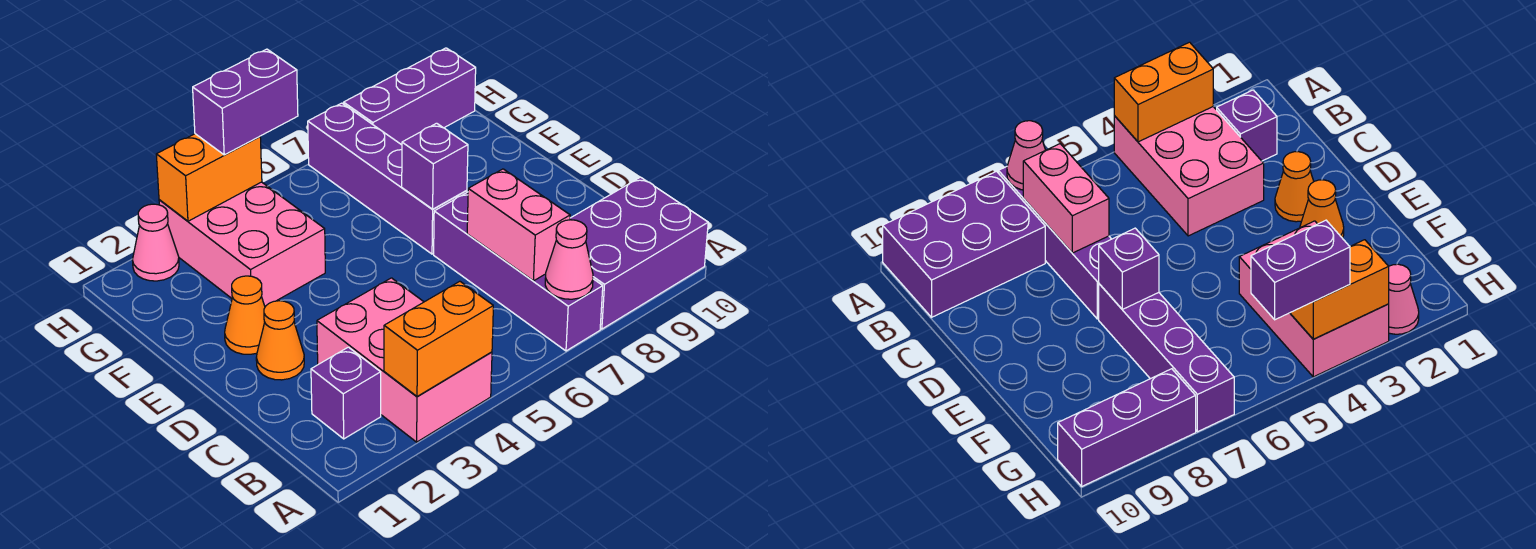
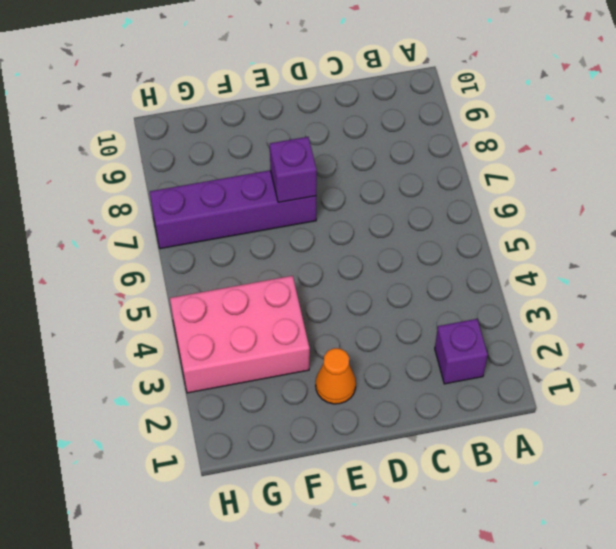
none -> pink 2x3 brick [317,278,492,442]
none -> purple 1x4 brick [434,192,603,351]
none -> purple 2x3 brick [570,177,708,329]

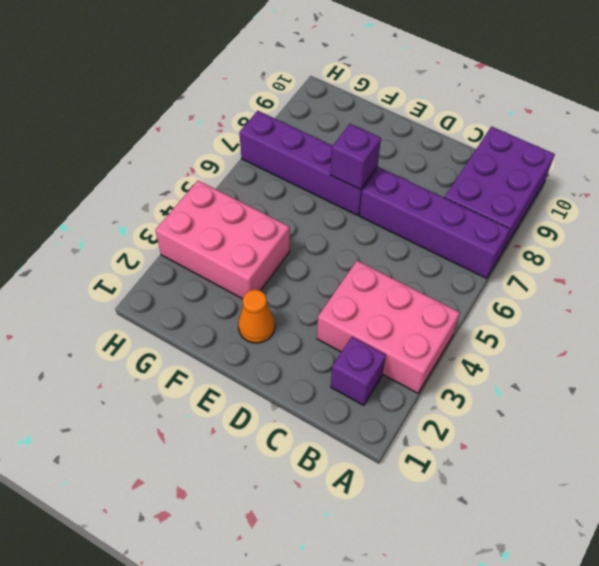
none -> orange 1x1 cone [256,301,304,380]
none -> pink 1x1 cone [132,204,179,281]
none -> purple 1x3 brick [344,48,476,145]

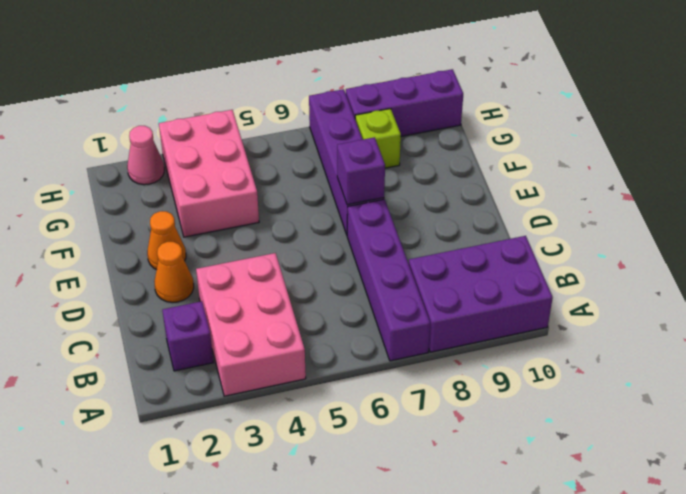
lime 1x1 brick [355,109,401,168] -> none
none -> orange 1x2 brick [384,281,493,396]
none -> pink 1x1 cone [545,220,593,299]
none -> pink 1x2 brick [467,169,570,281]

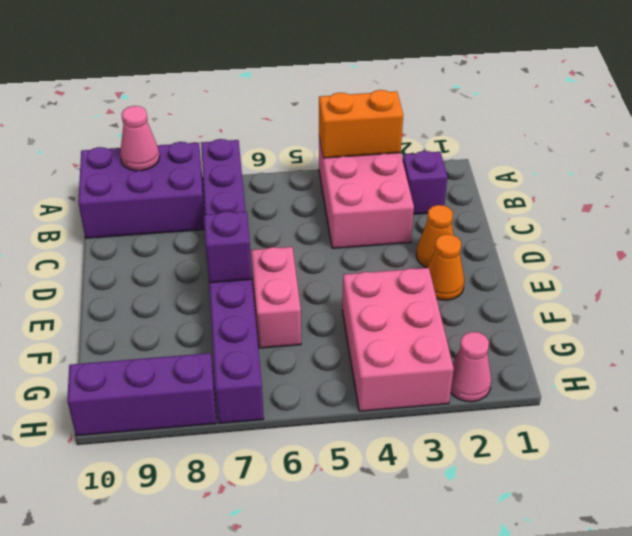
pink 1x1 cone [120,106,160,171] -> pink 1x1 cone moved to [545,220,593,299]
pink 1x2 brick [251,247,301,348] -> pink 1x2 brick moved to [467,169,570,281]
none -> orange 1x2 brick [156,134,262,221]
none -> purple 1x2 brick [193,49,298,155]

